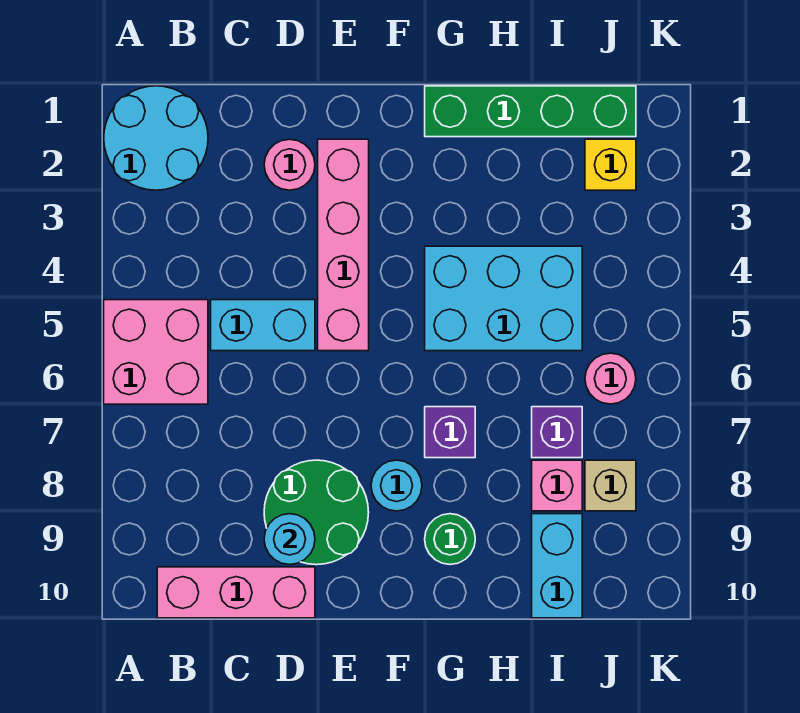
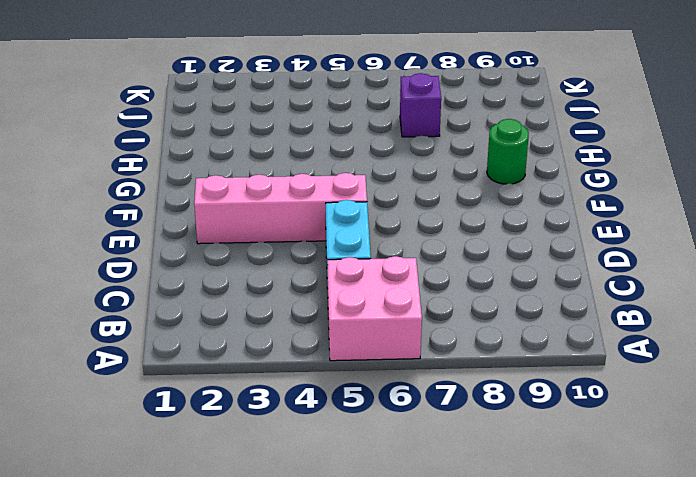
none -> cyan 2x2 round brick [104,86,208,190]
none -> pink 1x3 brick [157,567,315,618]
none -> pink 1x1 round brick [264,139,315,190]

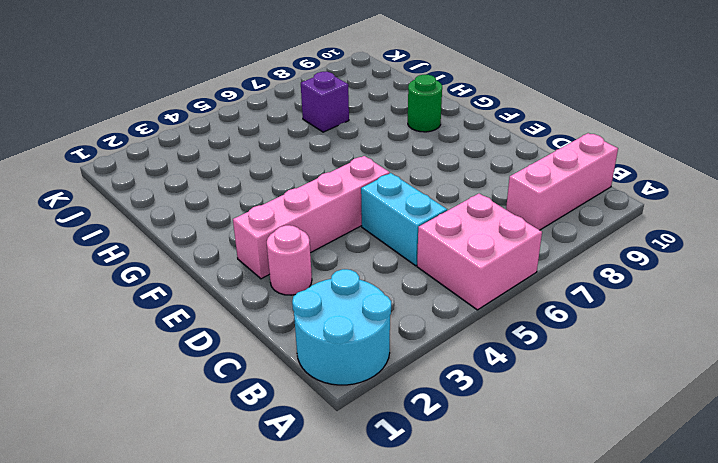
pink 1x3 brick [506,133,618,230] -> pink 1x3 brick turned to [157,567,315,618]
none -> green 2x2 round brick [264,460,369,565]
none -> cyan 1x1 round brick [371,460,422,511]
none -> green 1x4 brick [425,86,636,137]

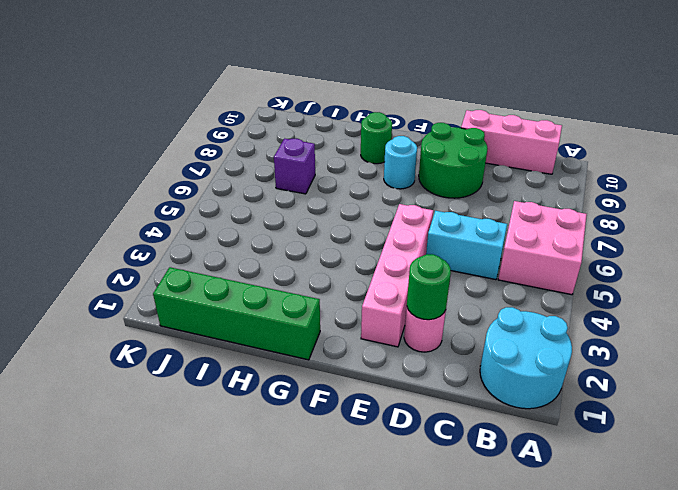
green 1x1 round brick [407,254,451,320] -> none
none -> cyan 2x3 brick [425,246,582,351]
none -> purple 1x1 brick [425,407,475,458]
none -> pink 1x1 brick [532,460,582,511]

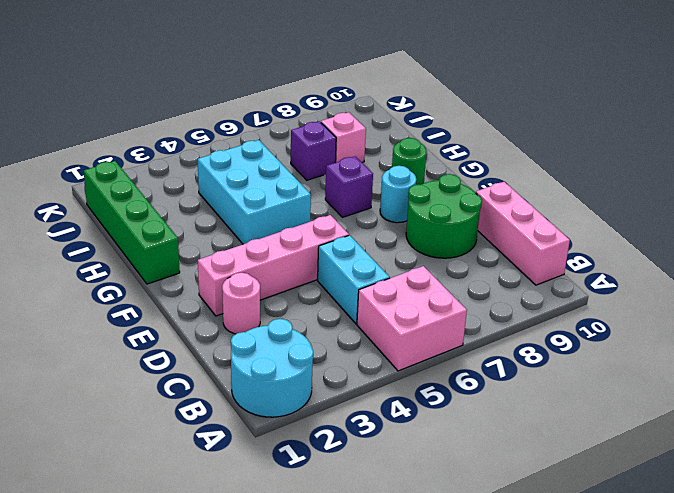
none -> cyan 1x2 brick [532,514,582,618]
none -> yellow 1x1 brick [585,139,636,190]
none -> pink 1x1 round brick [585,353,636,404]

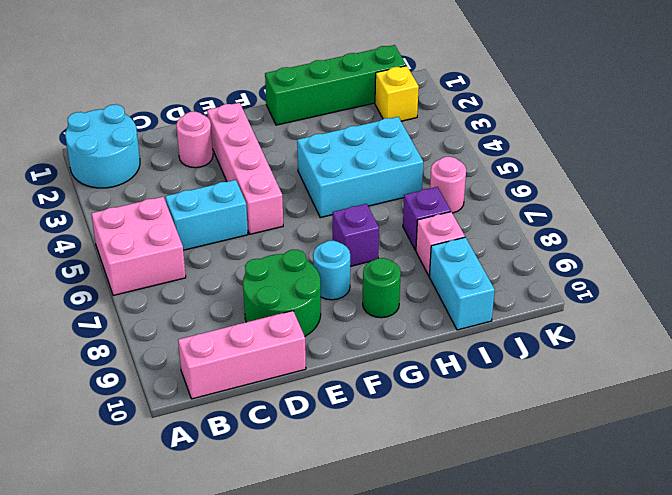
none -> tan 1x1 brick [585,460,636,511]
none -> cyan 1x1 round brick [264,514,315,565]

